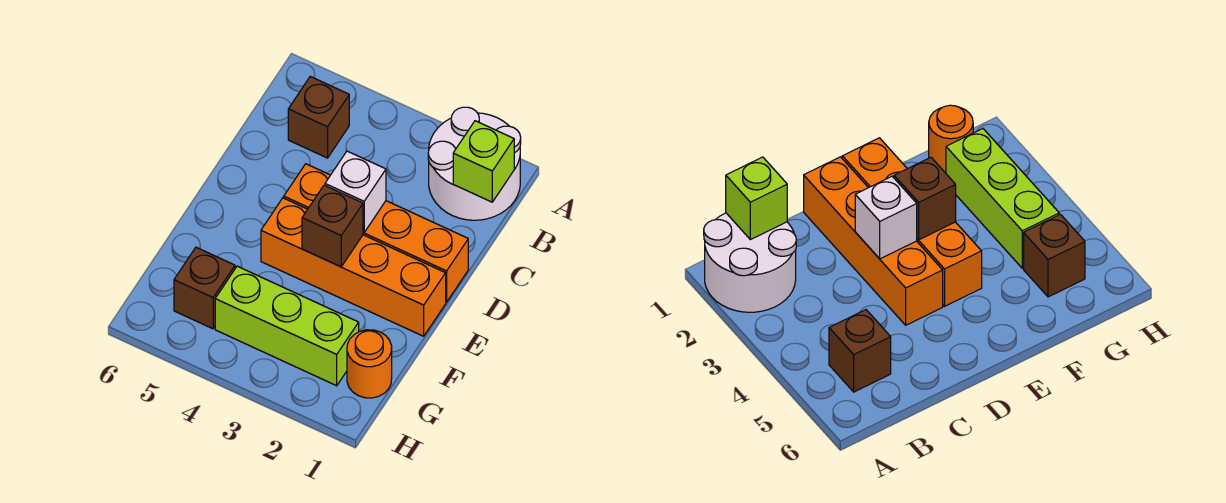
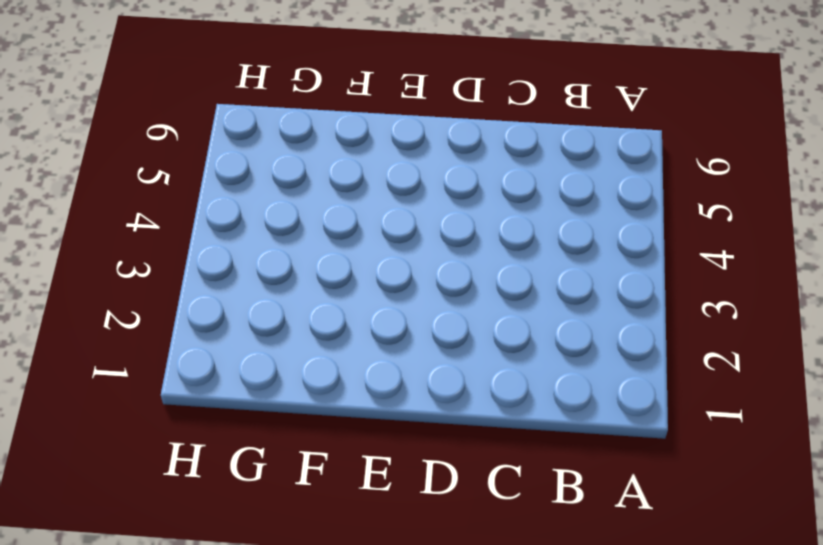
none -> white 2x2 round brick [428,107,521,220]
none -> brown 1x1 brick [288,77,349,158]

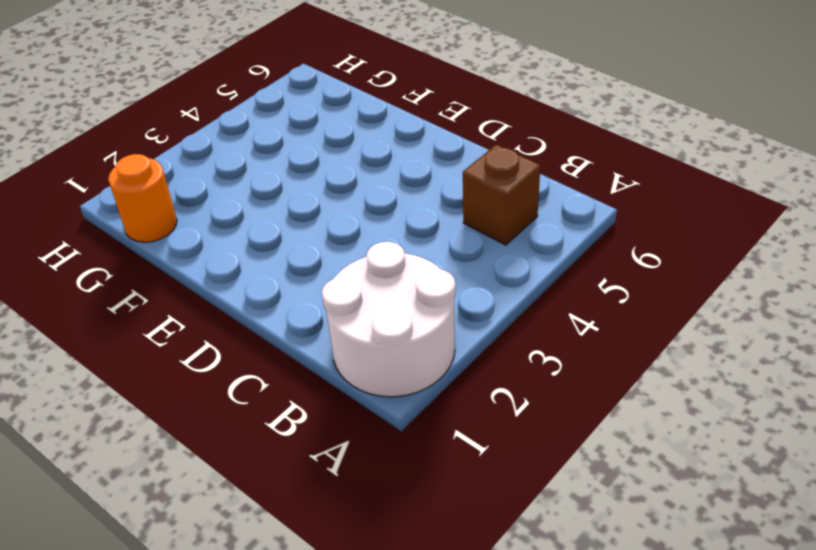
none -> orange 1x4 brick [284,164,468,302]
none -> orange 1x4 brick [261,198,446,336]

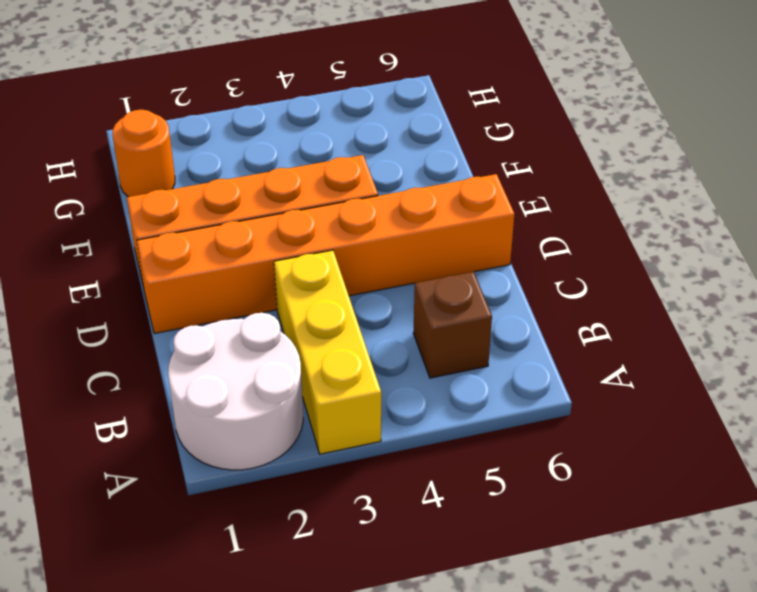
yellow 1x3 brick [274,250,381,454] -> none
orange 1x6 brick [137,174,514,334] -> orange 1x4 brick [284,164,468,302]
none -> lime 1x3 brick [215,266,359,386]
none -> brown 1x1 brick [174,247,235,329]

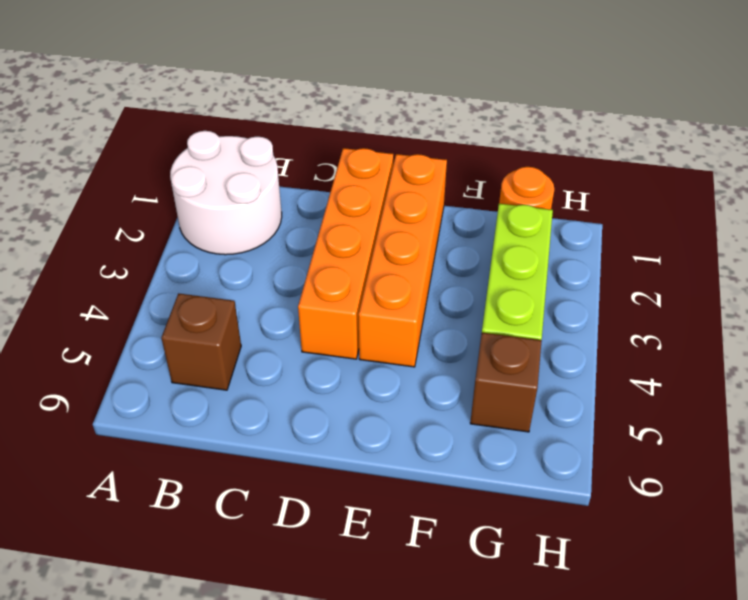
none -> lime 1x1 brick [453,121,514,202]
none -> white 1x1 brick [325,151,386,233]

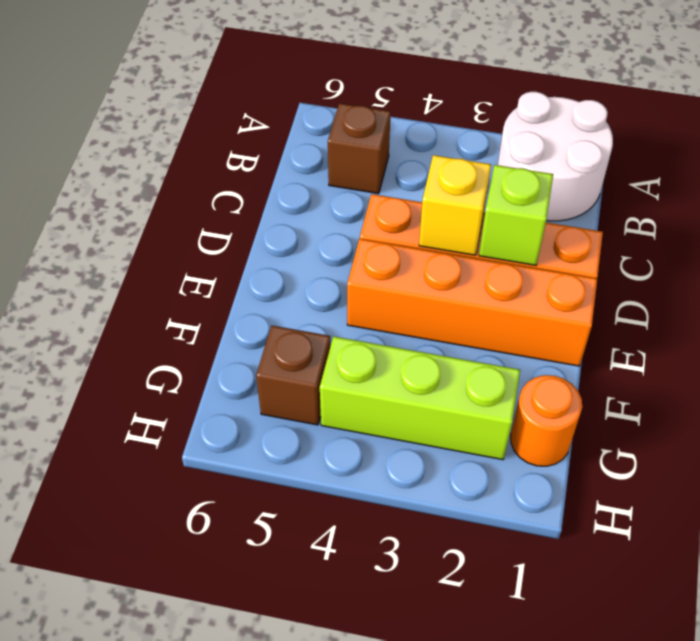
lime 1x1 brick [479,165,553,265] -> lime 1x1 brick moved to [453,121,514,202]
yellow 1x1 brick [419,155,491,255] -> white 1x1 brick [325,151,386,233]
none -> brown 1x1 brick [302,185,363,267]

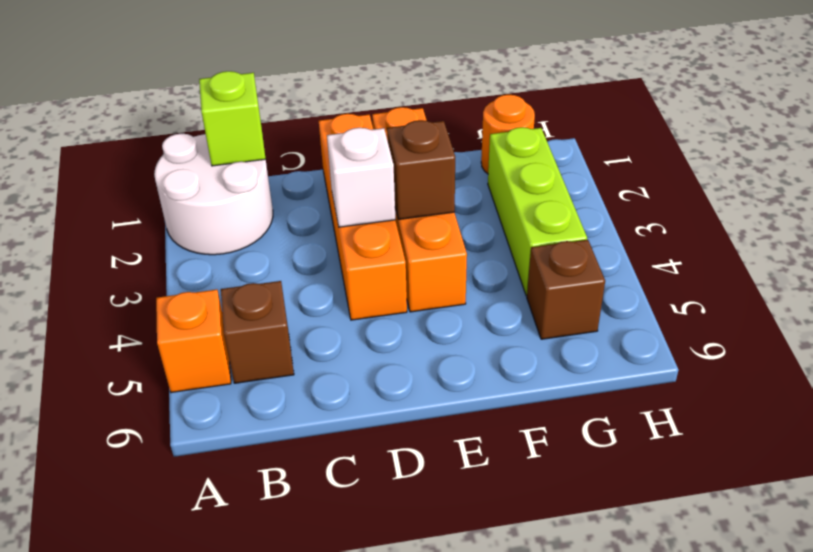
orange 1x1 brick [156,290,231,393] -> none

